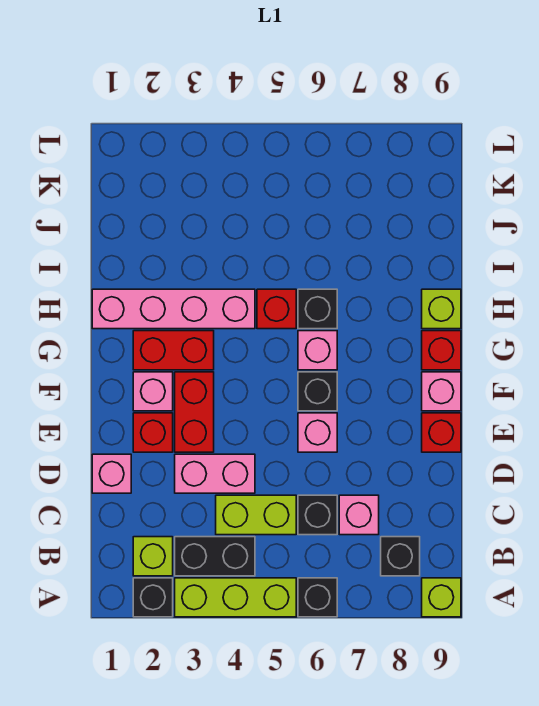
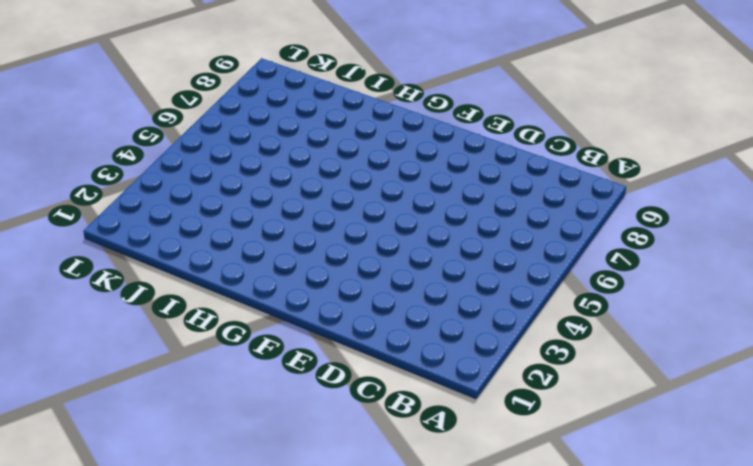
none -> black 1x1 brick [133,578,173,617]
none -> lime 1x3 brick [175,578,296,617]
none -> black 1x1 brick [298,578,337,617]

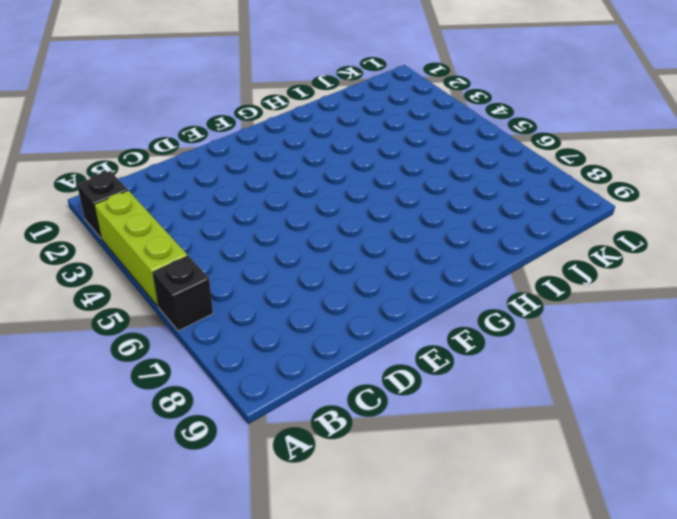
none -> lime 1x1 brick [422,578,461,617]
none -> lime 1x1 brick [133,537,173,576]
none -> black 1x2 brick [175,537,255,576]

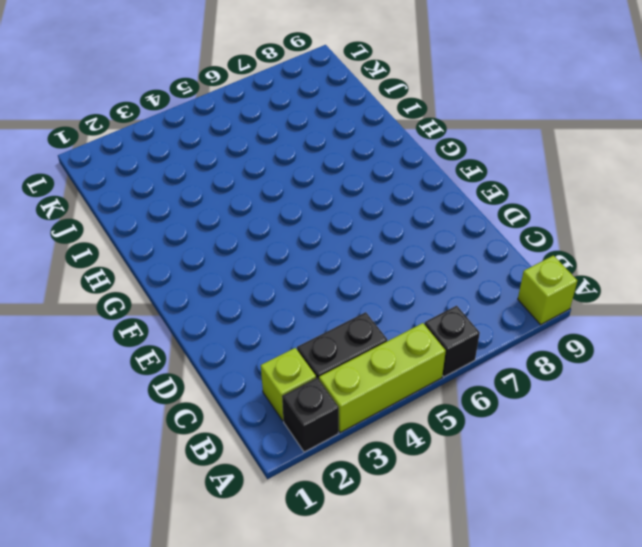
none -> black 1x1 brick [381,537,420,576]
none -> lime 1x2 brick [216,495,296,535]
none -> black 1x1 brick [298,495,337,535]

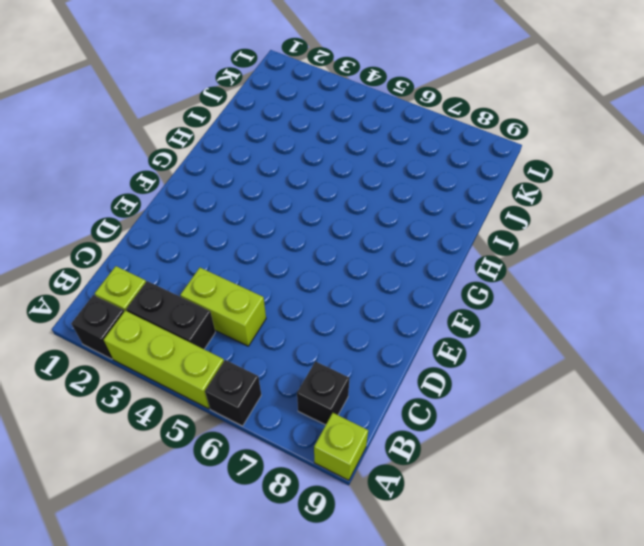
none -> black 1x1 brick [298,495,337,535]
none -> pink 1x1 brick [339,495,379,535]
none -> pink 1x1 brick [92,454,131,493]

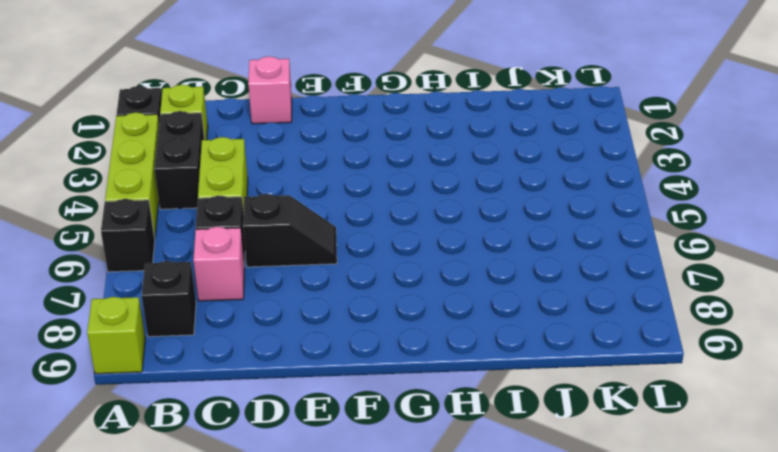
black 1x2 slope [243,194,337,267] -> pink 1x1 brick [298,413,337,452]
none -> pink 1x2 brick [175,454,255,493]
none -> red 1x1 brick [133,413,173,452]
none -> red 1x2 brick [175,372,214,452]

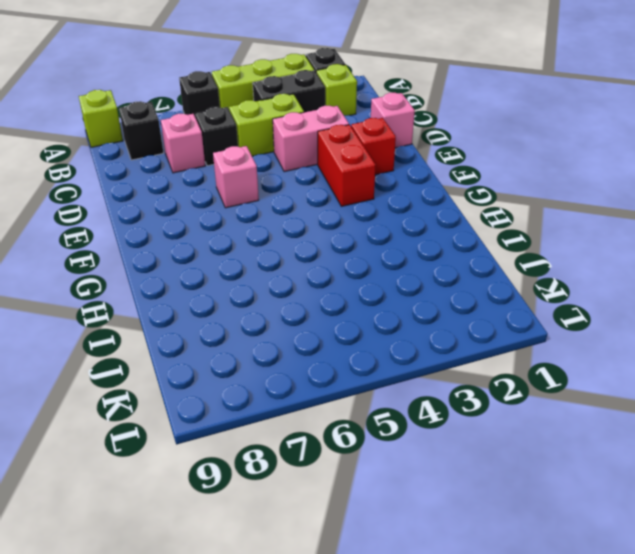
none -> red 1x1 brick [422,413,461,452]
none -> pink 1x1 brick [133,372,173,411]
none -> black 1x1 brick [298,372,337,411]

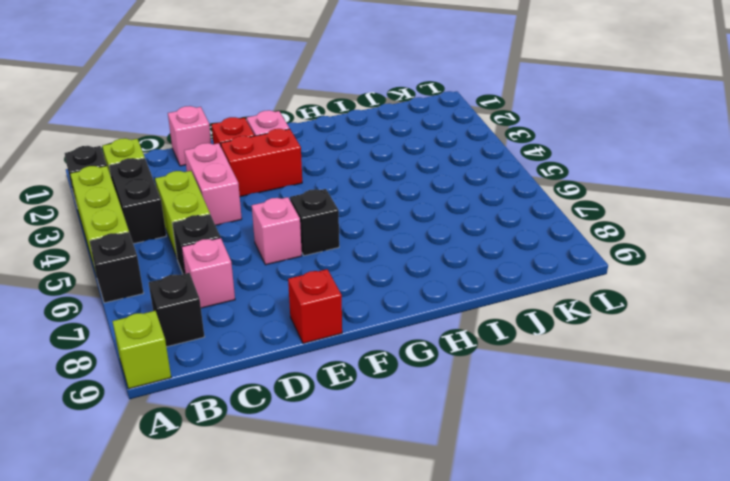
none -> pink 1x1 brick [422,372,461,411]
none -> red 1x2 brick [133,331,214,370]
none -> pink 1x1 brick [298,331,337,370]

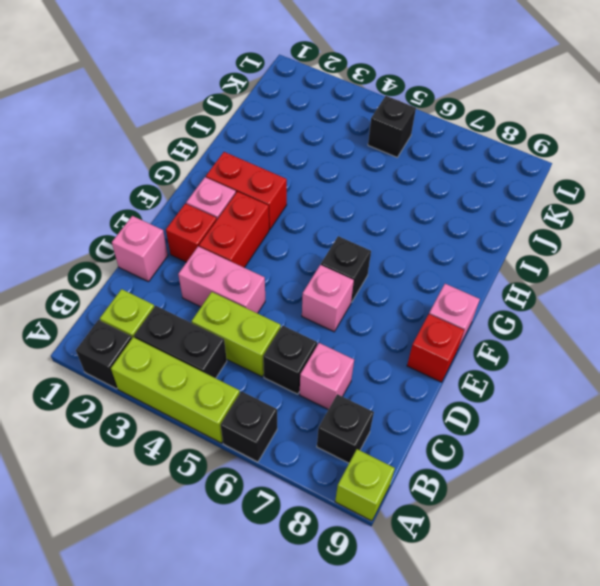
black 1x1 brick [368,96,416,157] -> black 1x1 brick moved to [298,289,337,329]
none -> pink 1x1 brick [298,331,337,370]
none -> red 1x1 brick [422,331,461,370]
none -> pink 1x4 brick [92,289,255,329]

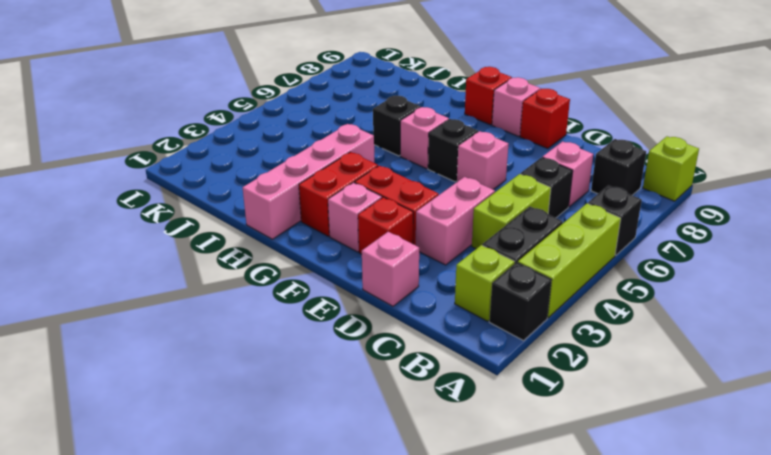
none -> red 1x1 brick [257,289,296,329]
none -> lime 1x1 brick [422,289,461,329]

